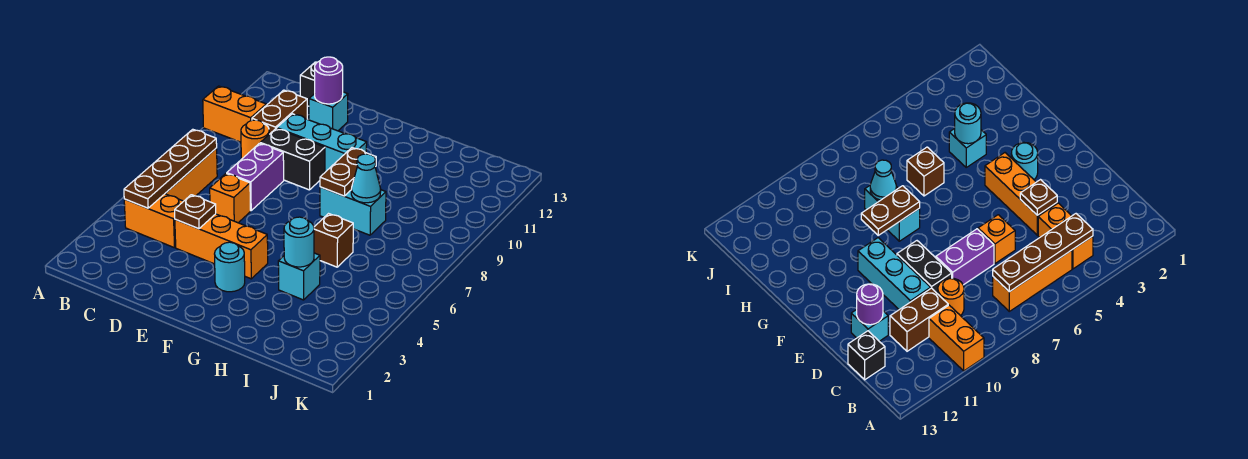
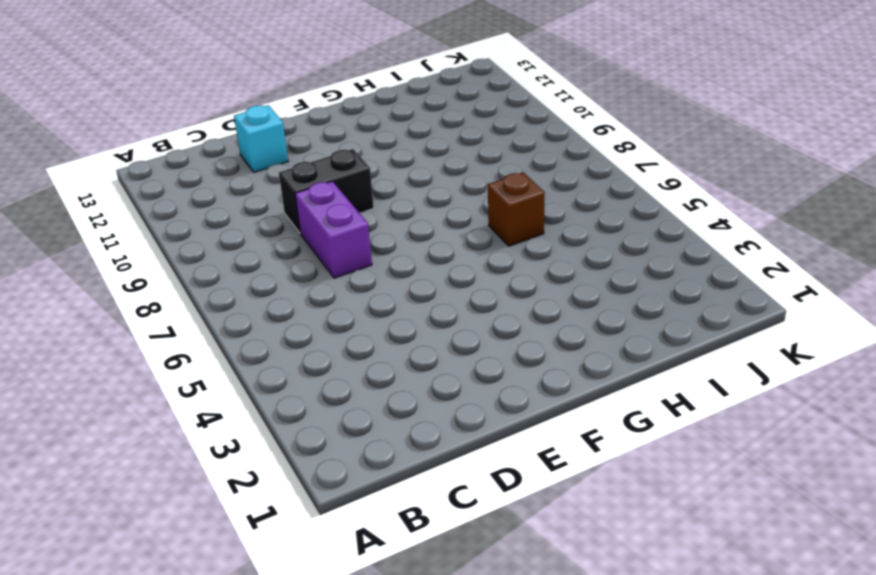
none -> orange 1x2 brick [203,86,266,142]
none -> orange 1x2 brick [124,194,183,248]
none -> orange 1x3 brick [165,148,217,201]

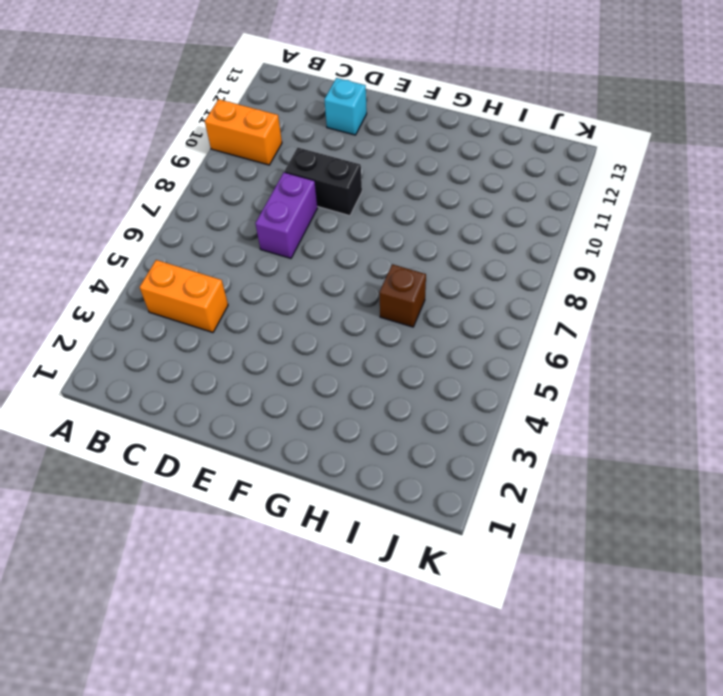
none -> orange 1x3 brick [165,148,217,201]
none -> orange 1x1 round brick [241,120,269,159]
none -> brown 1x2 brick [252,90,307,134]

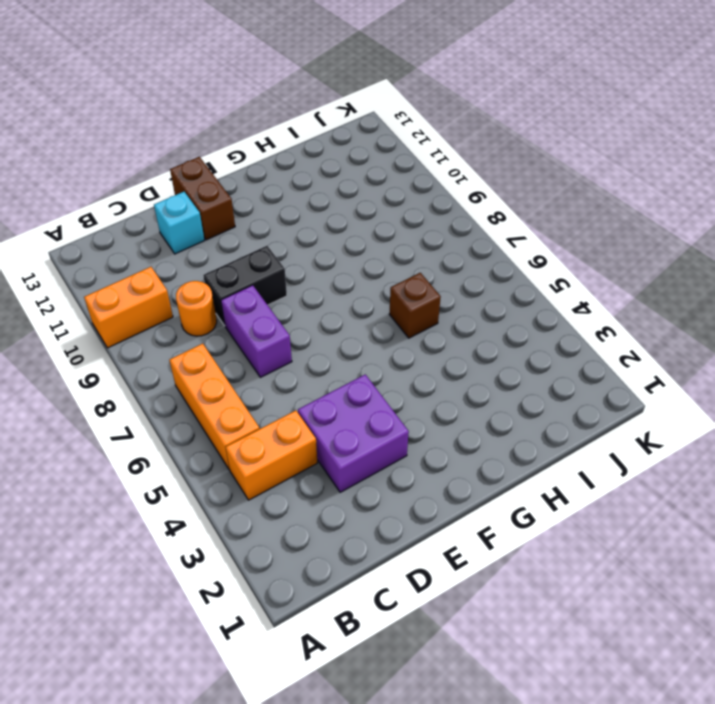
purple 2x2 brick [298,374,409,492] -> orange 1x3 brick [175,214,268,279]
brown 1x2 brick [170,157,235,240] -> brown 1x2 brick moved to [252,90,307,134]
none -> black 1x1 brick [300,62,317,106]
none -> orange 1x1 brick [210,173,250,223]
none -> cyan 1x3 brick [277,114,367,172]

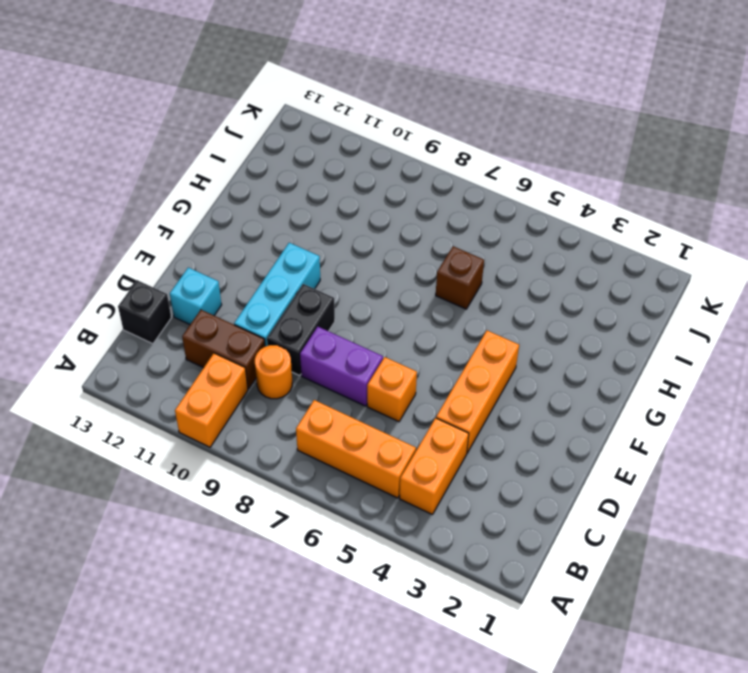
none -> cyan 1x1 round brick [215,242,245,292]
none -> cyan 1x2 brick [320,187,386,235]
none -> cyan 1x1 brick [278,253,320,300]

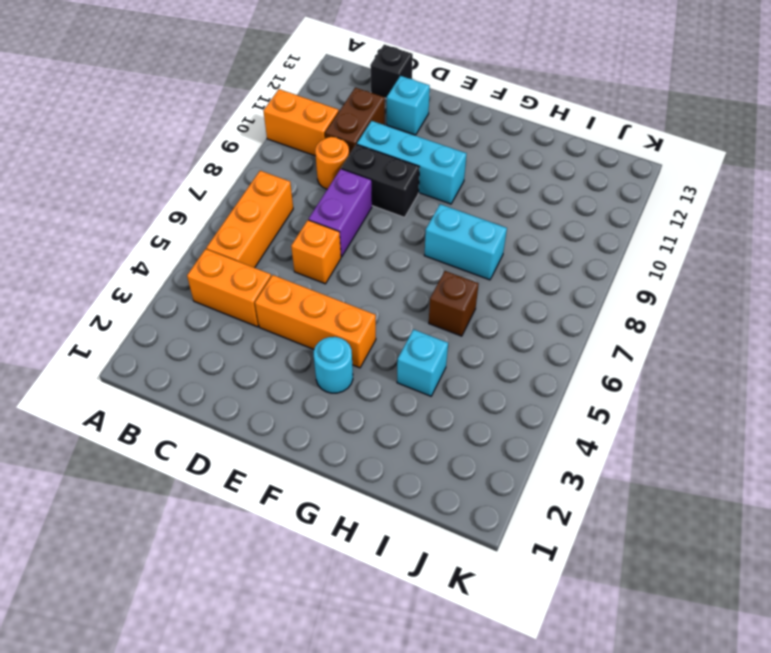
none -> brown 1x4 plate [124,129,217,208]
none -> brown 1x1 plate [175,195,216,229]
none -> purple 1x1 round brick [315,57,343,104]

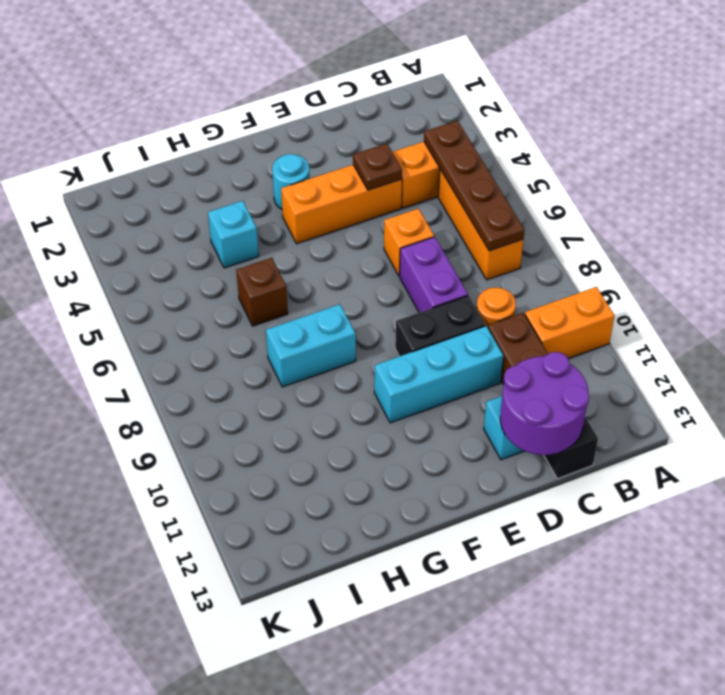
purple 2x2 round brick [500,352,589,455] -> purple 1x1 round brick [315,57,343,104]
none -> brown 1x2 plate [320,148,376,196]
none -> cyan 1x1 round brick [284,217,314,267]
none -> cyan 1x1 cone [351,154,381,203]

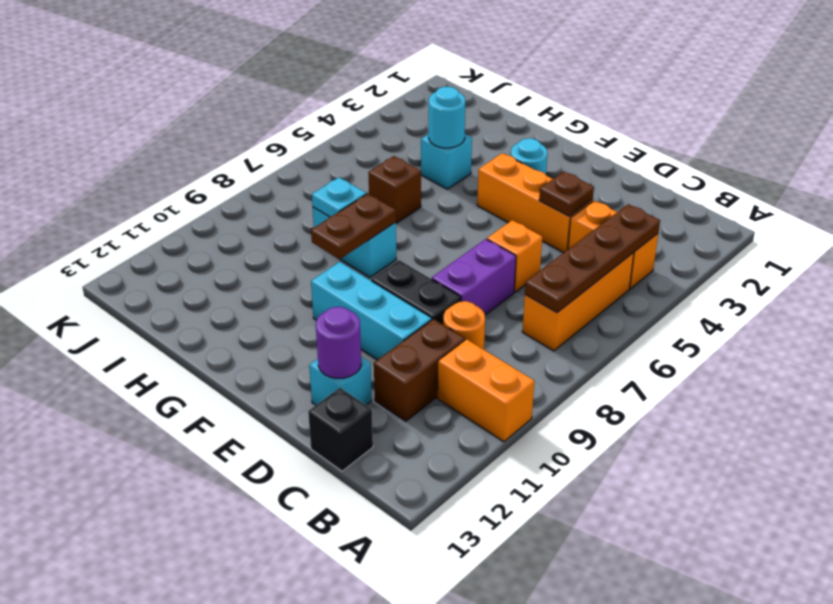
cyan 1x1 plate [312,177,366,217] -> cyan 1x1 cone [351,154,381,203]

